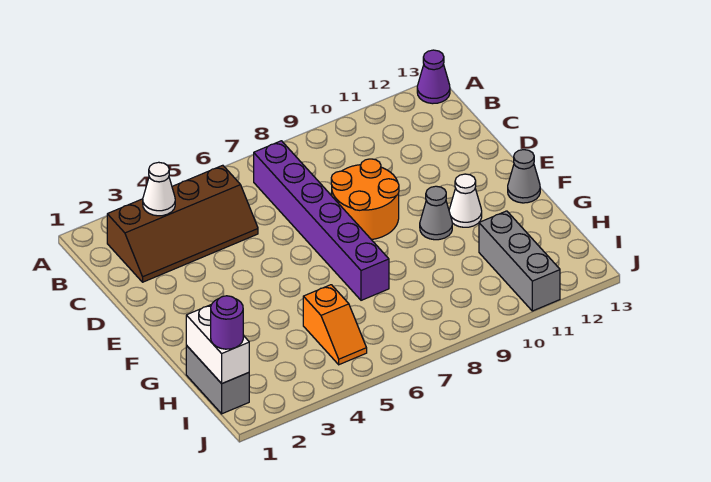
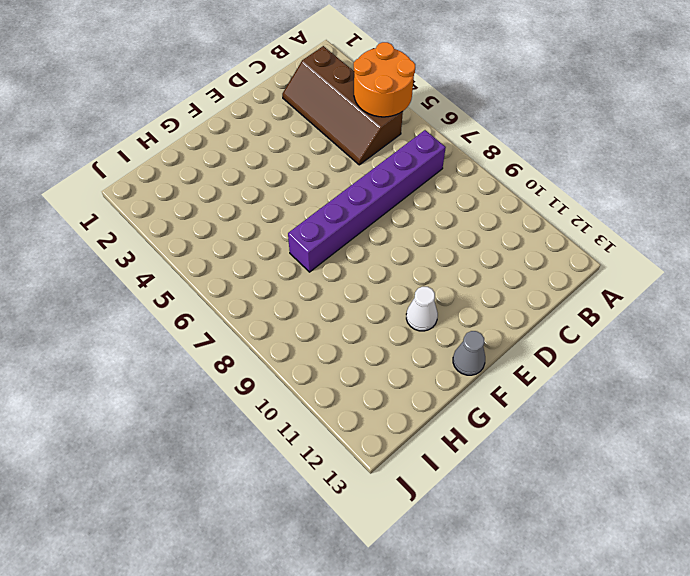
orange 2x2 round brick [354,42,415,117] -> orange 2x2 round brick moved to [331,159,399,240]
none -> purple 1x1 cone [417,50,450,104]
none -> grey 1x1 cone [420,186,452,240]
none -> grey 1x2 brick [186,345,249,414]

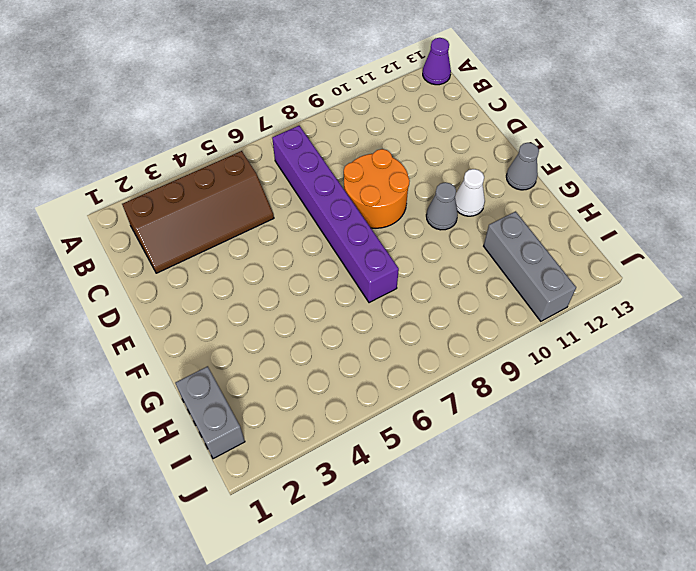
none -> orange 1x2 slope [303,285,367,365]
none -> white 1x1 cone [143,162,175,216]
none -> white 1x2 brick [186,305,249,384]

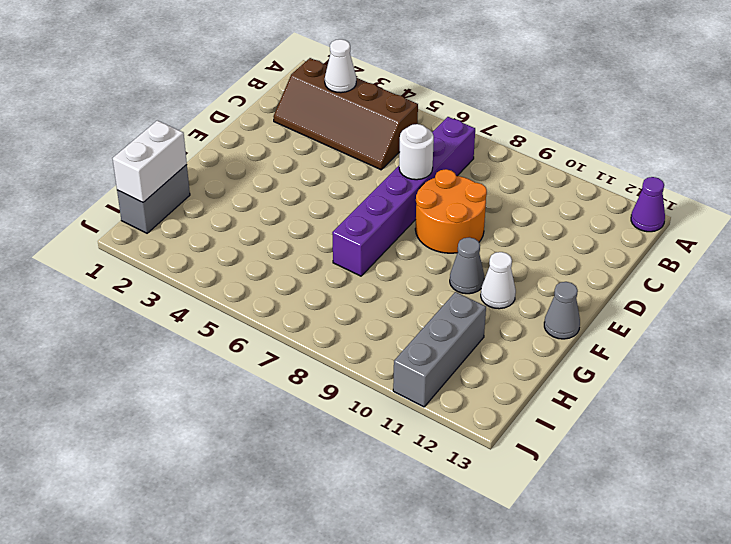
white 1x1 round brick [399,124,434,180] -> none
none -> orange 1x2 slope [303,285,367,365]
none -> purple 1x1 round brick [211,296,243,349]

